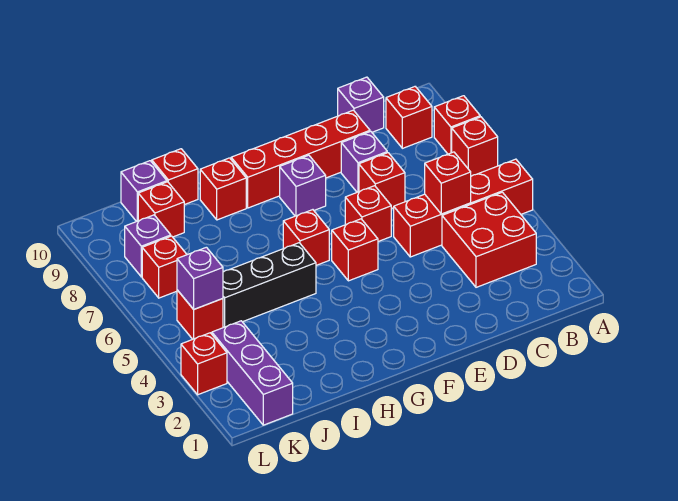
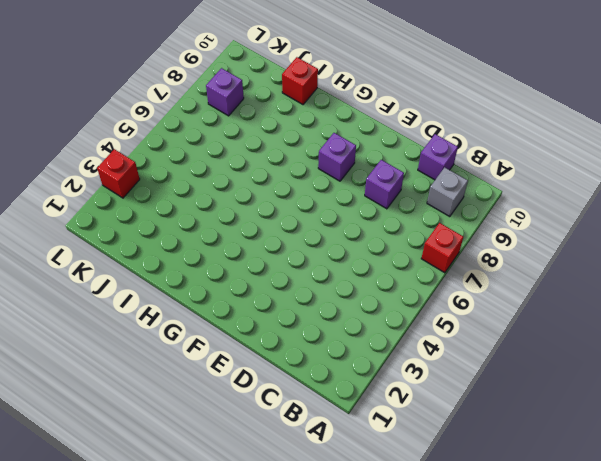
grey 1x1 brick [427,167,468,217] -> red 1x1 brick [386,87,432,148]
none -> red 1x4 brick [394,159,533,257]
none -> red 1x1 brick [434,96,480,154]
none -> red 2x2 brick [442,192,536,287]

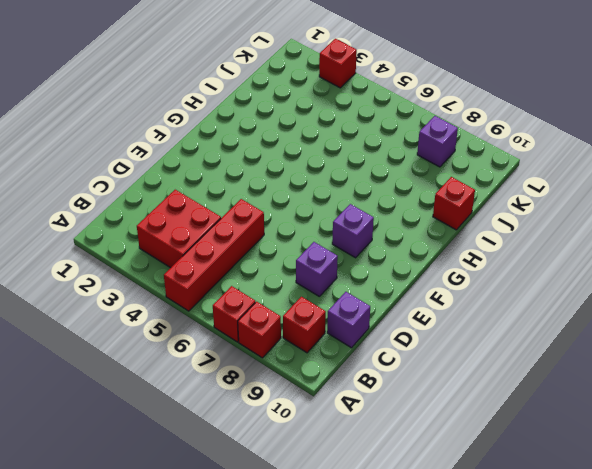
none -> red 1x1 brick [359,153,405,209]
none -> red 1x4 brick [231,110,370,208]
none -> red 1x1 brick [345,186,391,241]

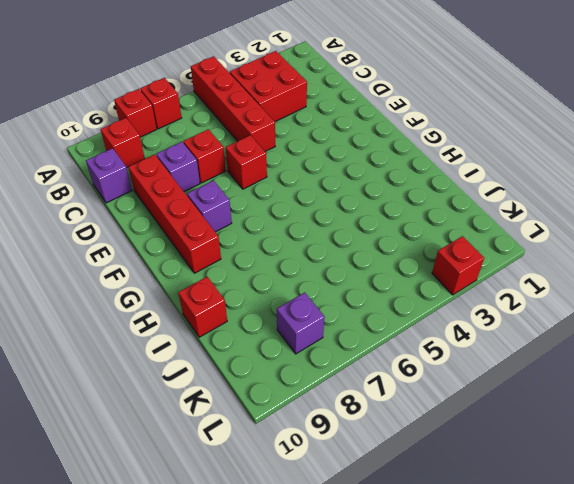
none -> red 1x1 brick [332,219,378,281]
none -> red 1x1 brick [283,210,329,265]
none -> black 1x3 brick [223,243,316,327]

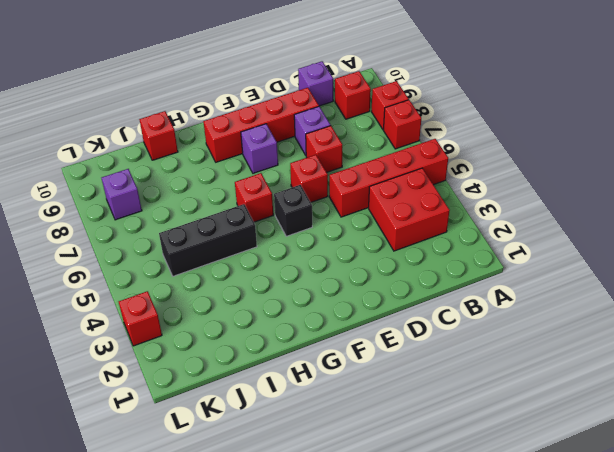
black 1x1 brick [274,185,312,236] -> red 1x1 brick [332,219,378,281]
none -> red 1x1 brick [200,158,246,220]
none -> red 1x1 brick [138,182,184,237]
none -> purple 1x1 brick [121,161,167,222]

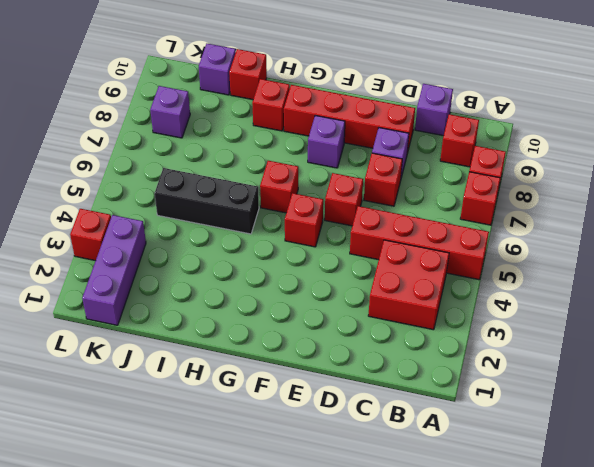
none -> red 1x1 brick [138,182,184,237]
none -> red 1x1 brick [177,290,223,339]
none -> red 1x1 brick [142,236,187,298]

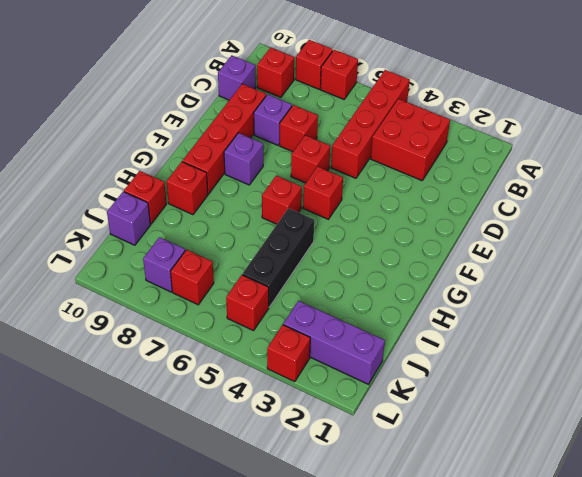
none -> red 1x1 brick [138,182,184,237]
none -> red 1x1 brick [425,152,471,214]
none -> purple 1x1 brick [177,247,223,309]

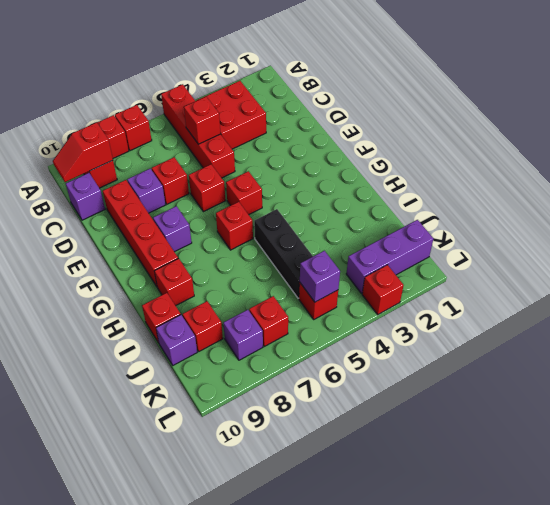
red 1x2 slope [53,122,113,182] -> none

